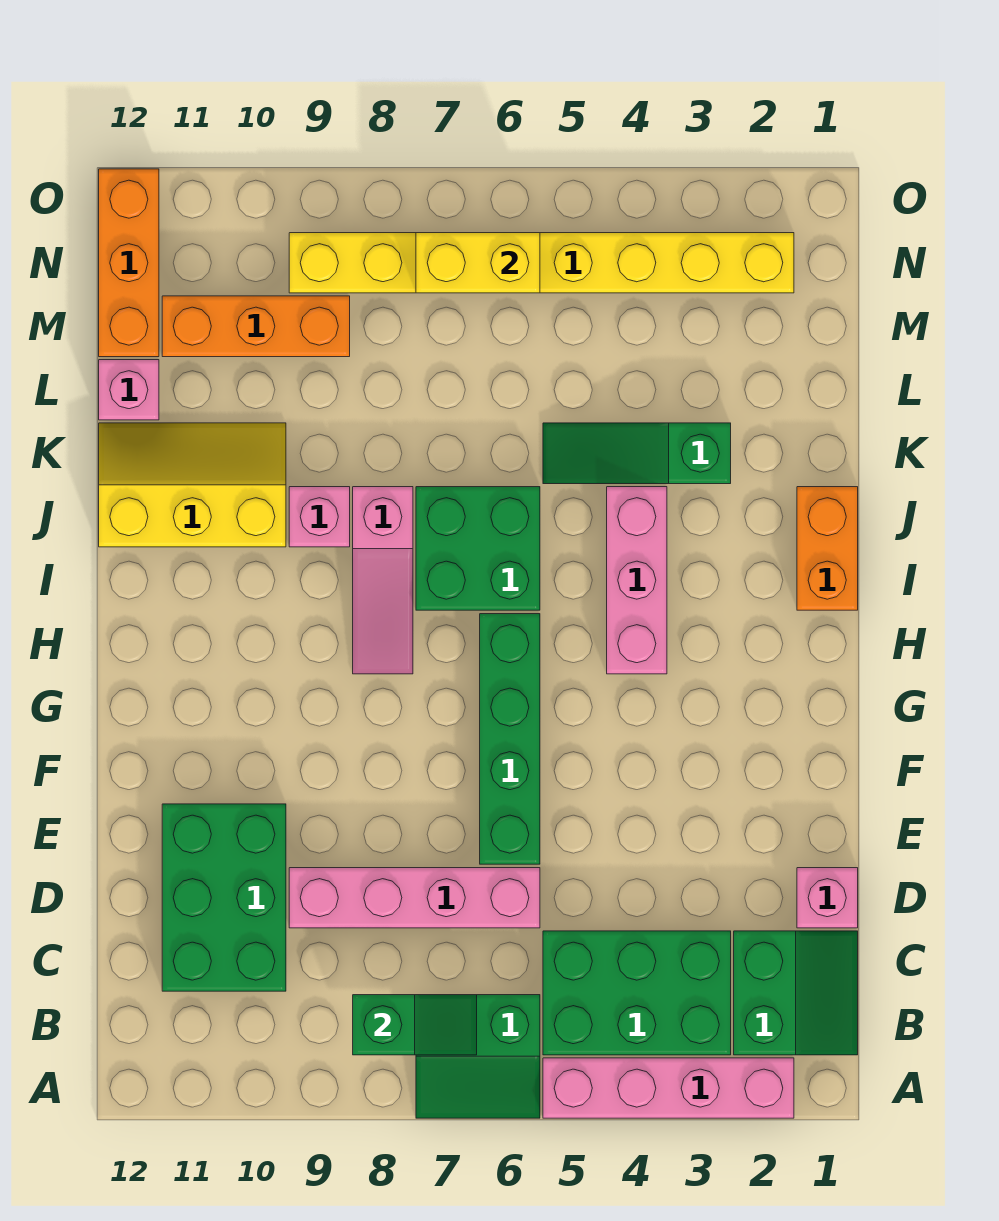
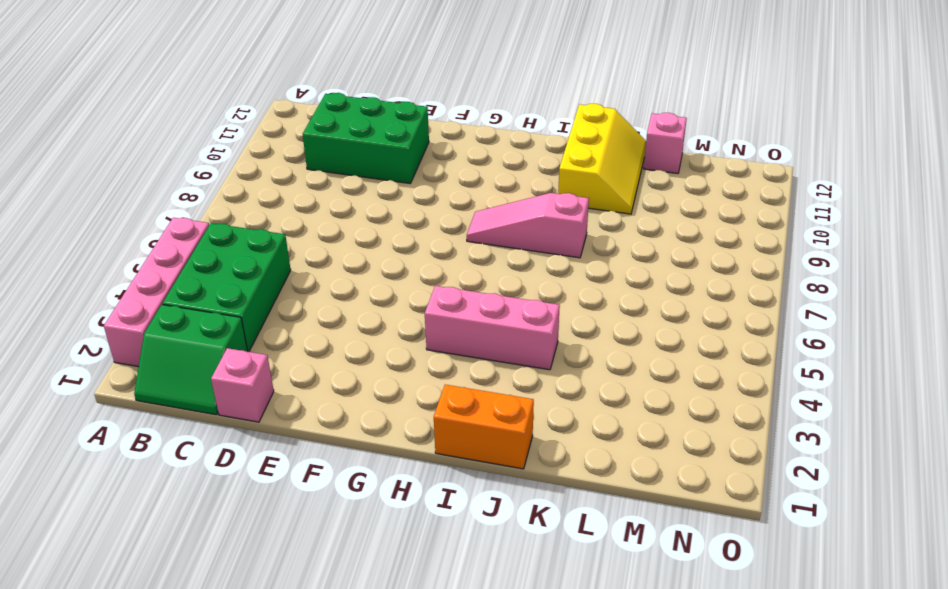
none -> green 2x2 slope [416,995,540,1118]
none -> pink 1x4 brick [289,868,540,928]
none -> green 1x4 brick [480,614,540,864]

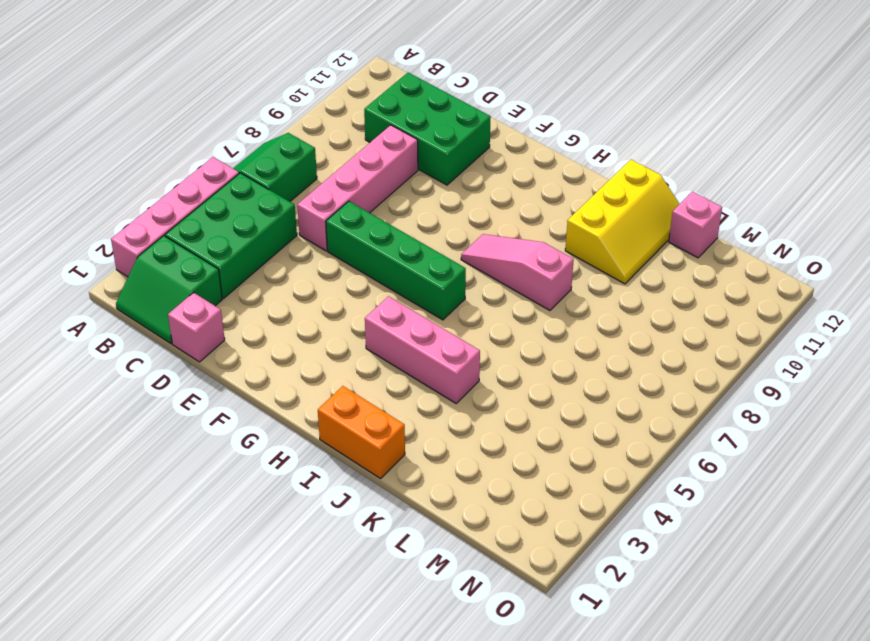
none -> green 2x2 brick [416,487,540,610]
none -> pink 1x1 brick [289,487,350,547]
none -> green 1x3 slope [543,423,731,484]

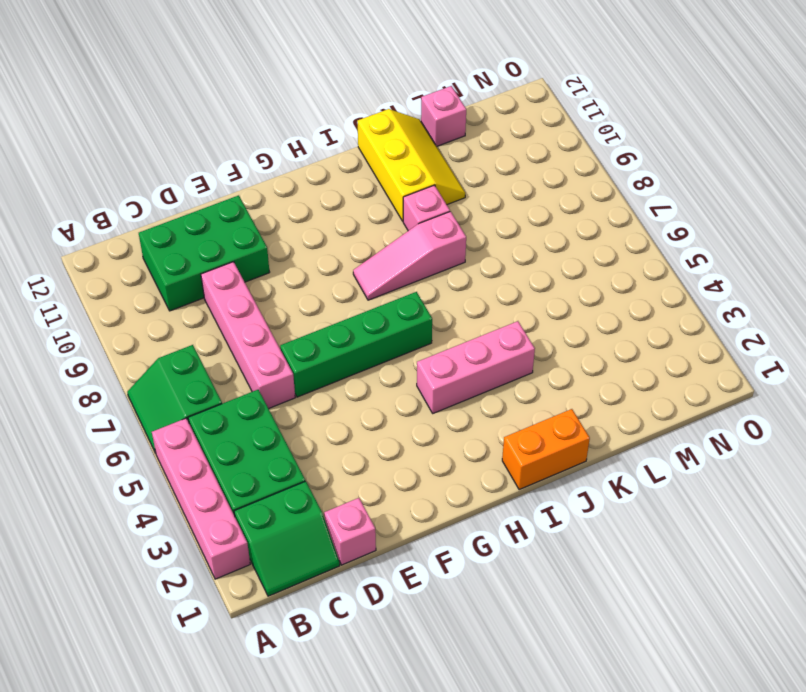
none -> green 2x2 brick [416,487,540,610]
none -> green 1x3 slope [543,423,731,484]
none -> orange 1x3 brick [162,296,350,357]

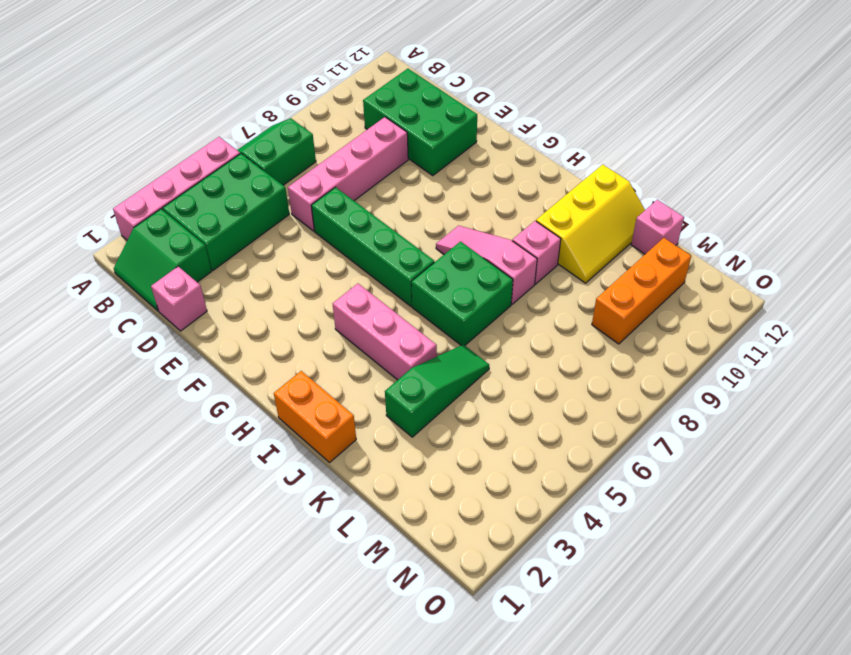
none -> orange 1x3 brick [99,169,159,357]
none -> yellow 1x8 brick [289,233,794,293]
none -> green 1x2 slope [353,995,477,1055]

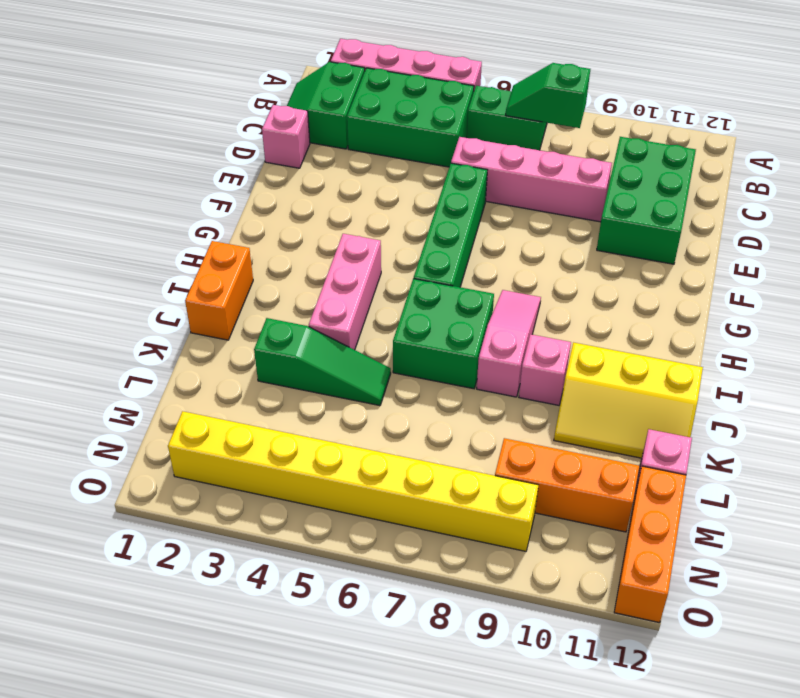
none -> yellow 1x2 brick [416,233,540,293]

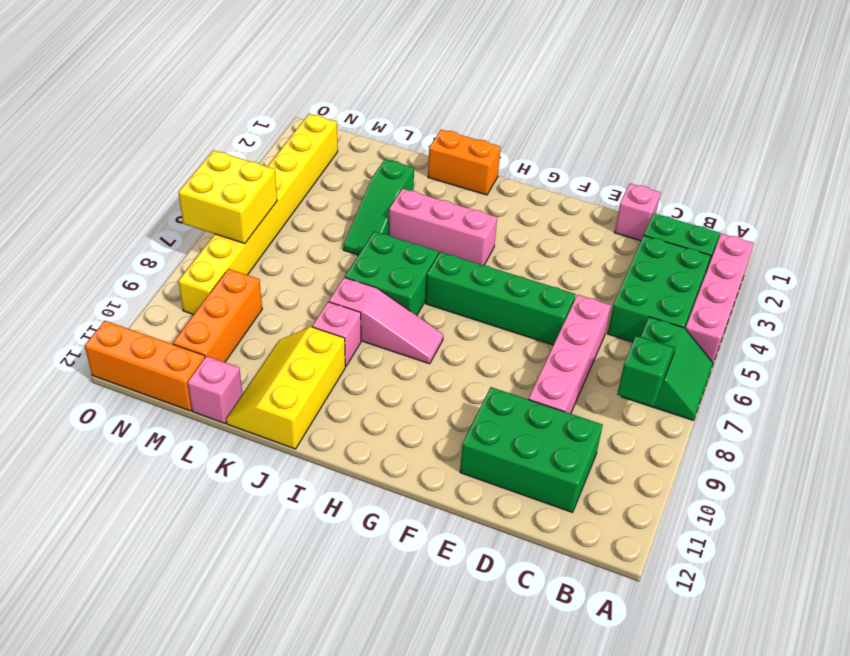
yellow 2x2 brick [178,150,277,244] -> yellow 1x2 brick [416,233,540,293]

